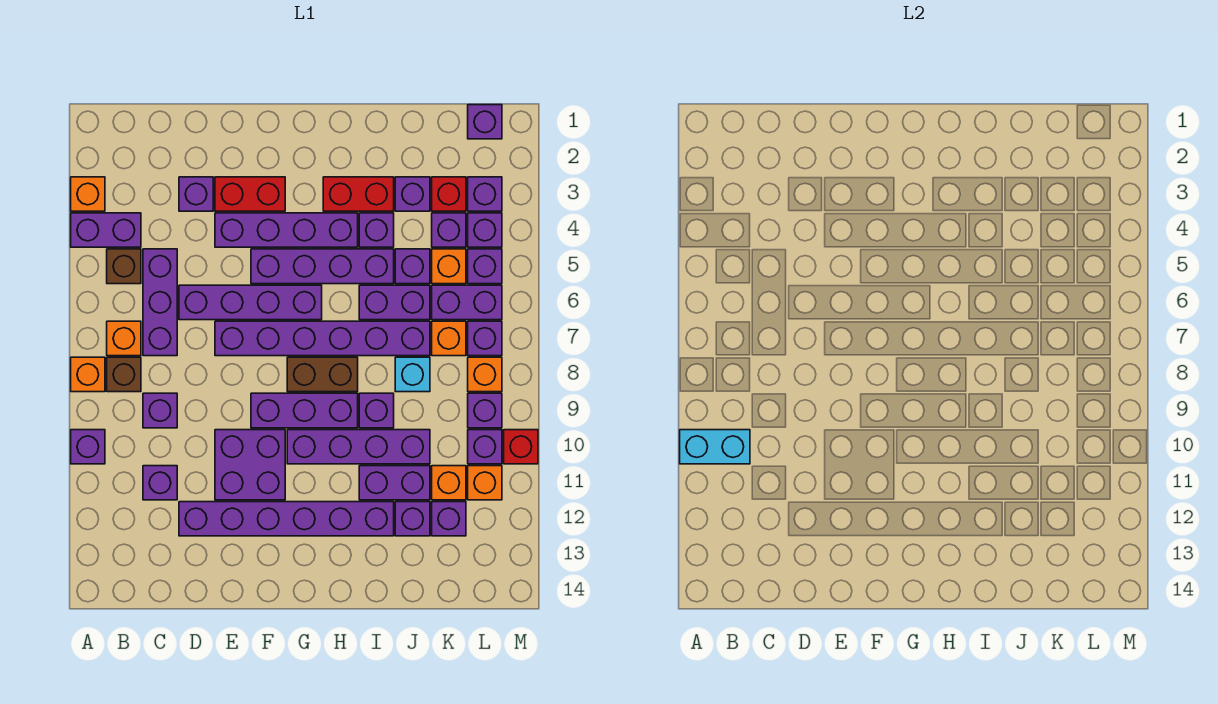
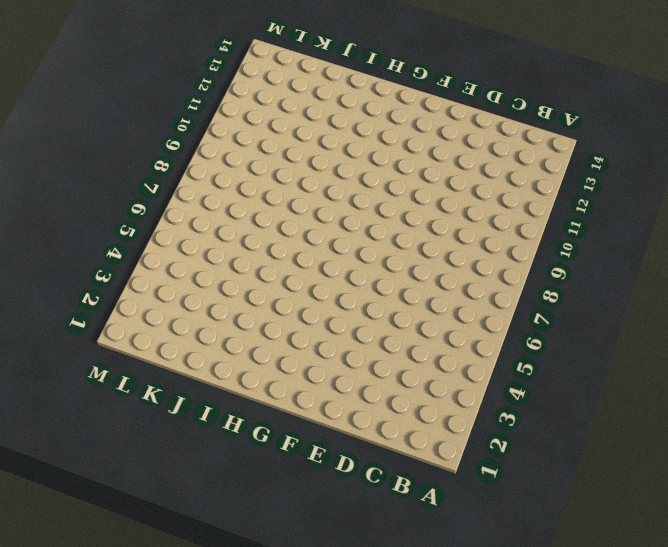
none -> orange 1x1 brick [71,177,105,211]
none -> purple 1x2 brick [71,213,141,247]
none -> orange 1x1 brick [71,357,105,392]
none -> purple 1x1 brick [71,430,105,464]

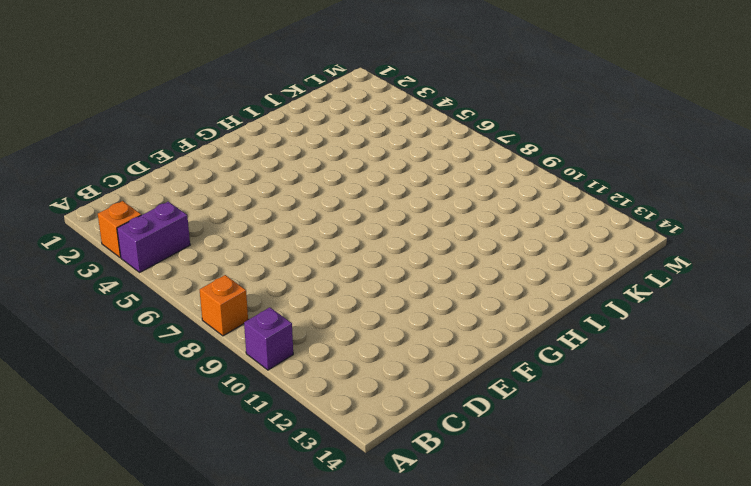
none -> brown 1x1 brick [107,249,141,284]
none -> orange 1x1 brick [107,321,141,356]
none -> brown 1x1 brick [107,357,141,392]
none -> purple 1x3 brick [143,249,177,356]

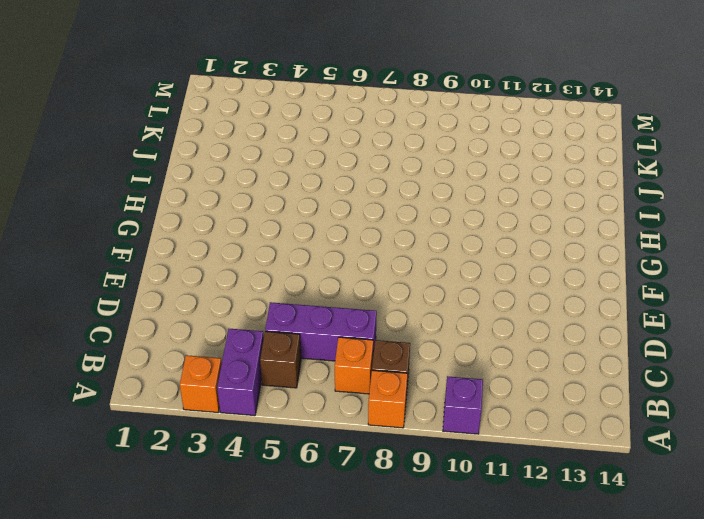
none -> purple 1x1 brick [143,393,177,428]
none -> purple 1x1 brick [143,466,177,500]
none -> purple 1x1 brick [179,177,213,211]
none -> purple 1x4 brick [179,285,322,320]

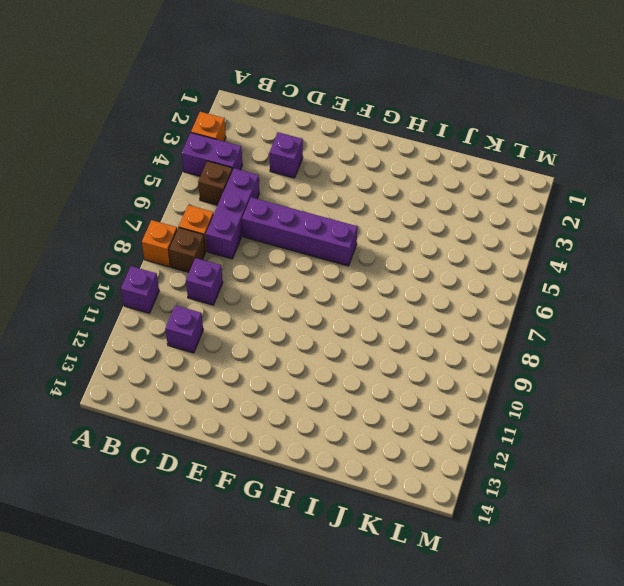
none -> purple 1x6 brick [179,502,394,536]
none -> red 1x2 brick [215,177,285,211]
none -> purple 1x4 brick [215,213,358,247]
none -> purple 1x6 brick [215,321,430,356]

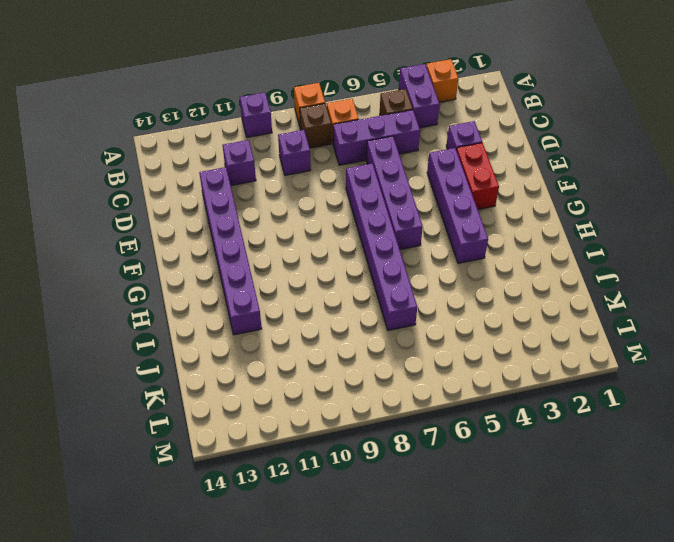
none -> purple 2x2 brick [215,430,285,500]
none -> purple 1x4 brick [251,249,394,284]
none -> purple 1x3 brick [251,393,358,428]
none -> brown 1x2 brick [287,357,358,392]

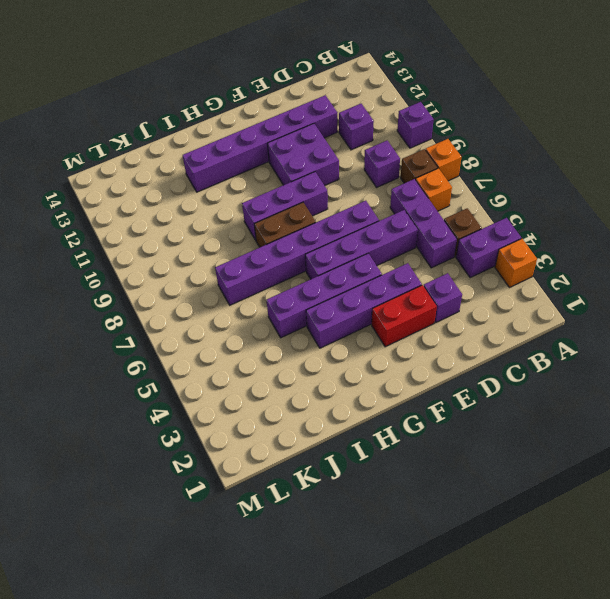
none -> purple 1x4 brick [287,430,430,464]
none -> red 1x2 brick [323,177,394,211]
none -> purple 1x1 brick [359,213,394,247]
none -> purple 1x2 brick [359,285,430,320]

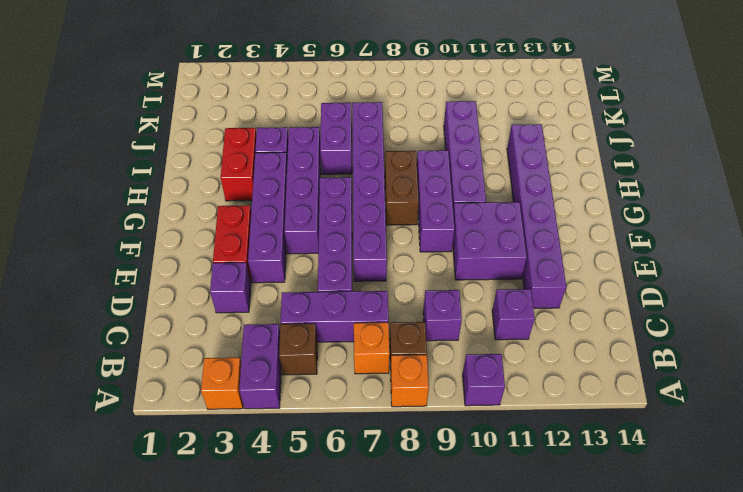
none -> purple 1x1 brick [359,393,394,428]
none -> purple 1x2 brick [359,466,430,500]
none -> purple 1x1 brick [395,177,430,211]
none -> purple 1x1 brick [395,249,430,284]

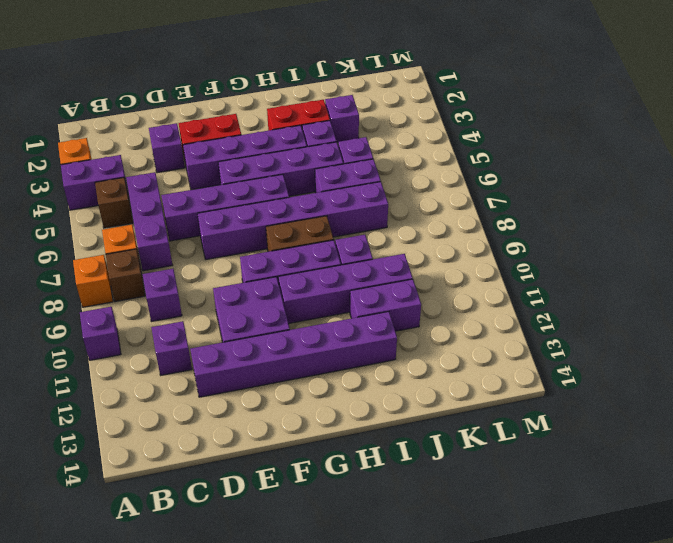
none -> cyan 1x1 brick [395,357,430,392]
none -> purple 1x1 brick [395,502,430,536]
none -> red 1x1 brick [432,177,466,211]
none -> purple 1x1 brick [432,213,466,247]

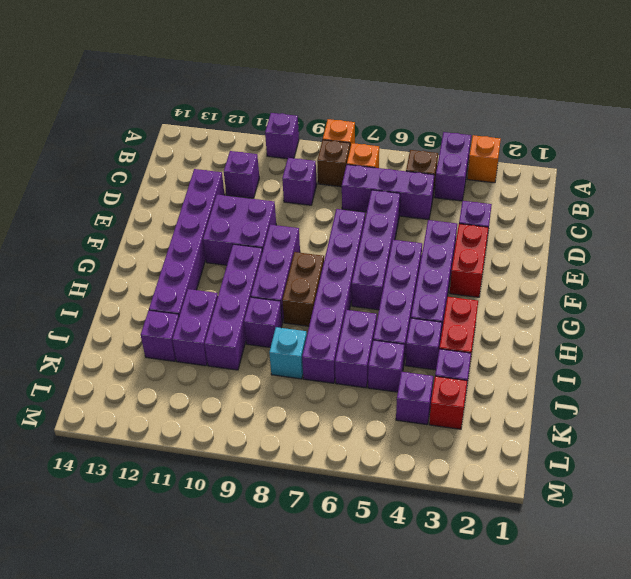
none -> orange 1x1 brick [432,249,466,284]
none -> purple 1x2 brick [432,285,502,320]
none -> orange 1x1 brick [432,321,466,356]
none -> orange 1x1 brick [432,466,466,500]

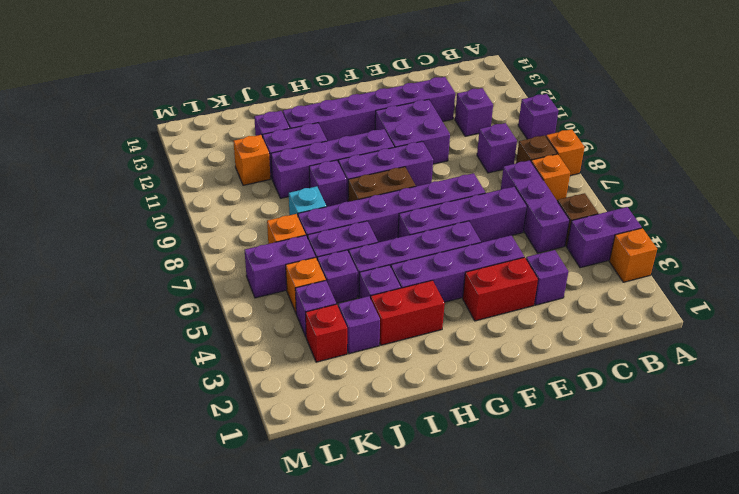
none -> purple 1x1 brick [432,502,466,536]
none -> purple 1x1 brick [468,105,502,139]
none -> purple 1x1 brick [468,177,502,211]
none -> purple 1x1 brick [468,213,502,247]

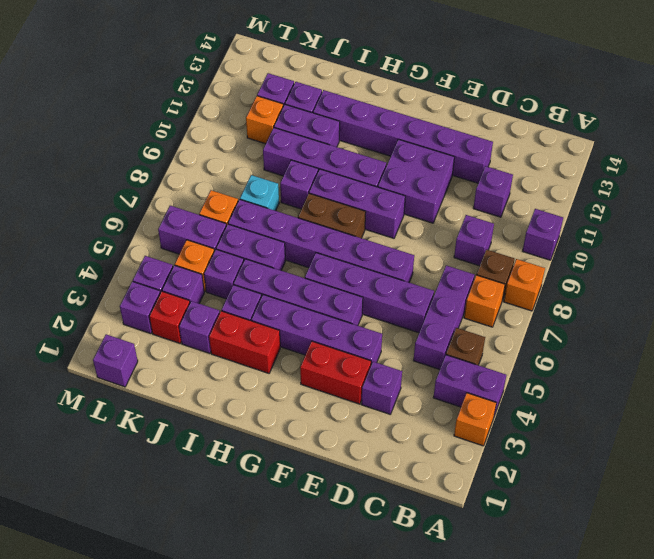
none -> purple 1x1 brick [468,249,502,284]
none -> purple 1x1 brick [468,321,502,356]
none -> orange 1x1 brick [468,357,502,392]
none -> purple 1x1 brick [468,393,502,428]

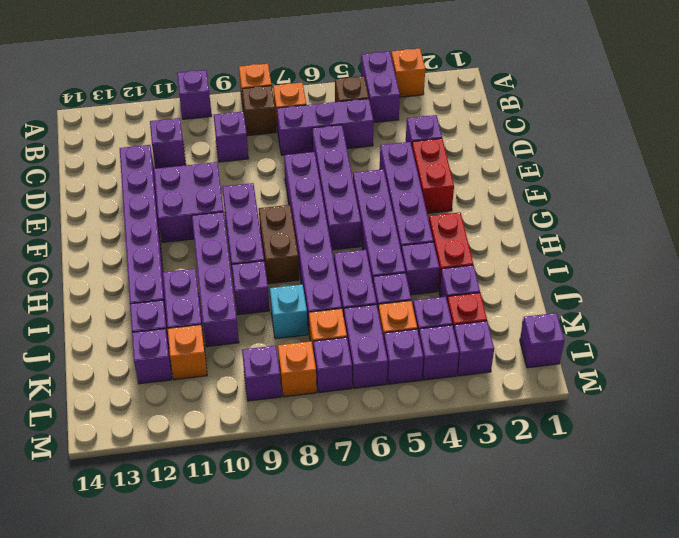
none -> purple 1x1 brick [468,430,502,464]
none -> orange 1x1 brick [468,466,502,500]
none -> red 1x1 brick [504,430,538,464]
none -> cyan 1x2 brick [680,430,750,464]

